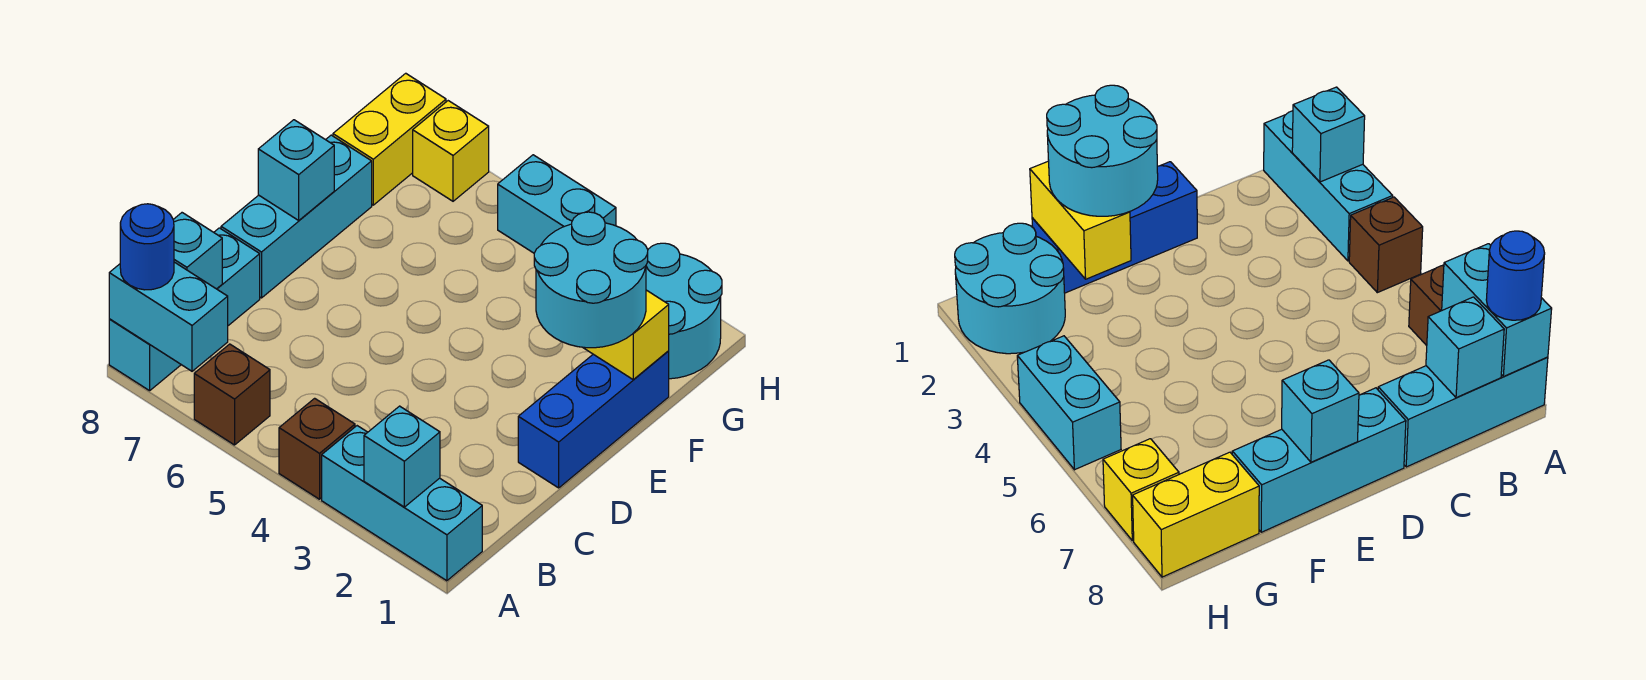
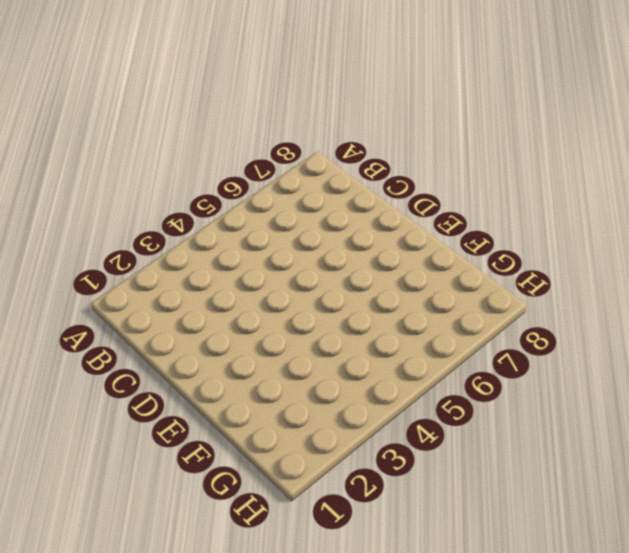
none -> cyan 1x3 brick [322,426,482,581]
none -> brown 1x1 brick [279,398,355,499]
none -> brown 1x1 brick [194,344,270,445]

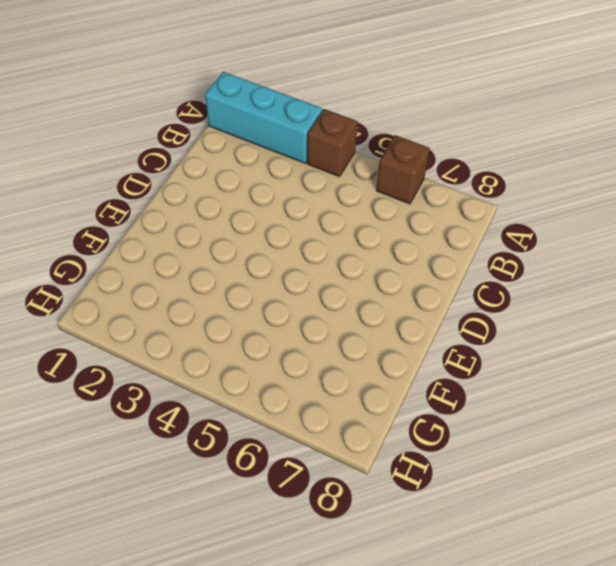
none -> cyan 1x3 brick [109,228,260,391]
none -> blue 1x3 brick [518,351,669,488]
none -> cyan 1x3 brick [221,135,372,298]

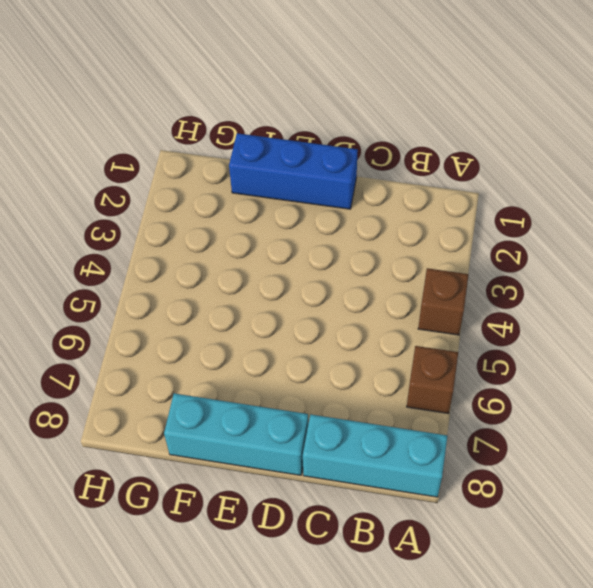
none -> cyan 1x3 brick [322,426,482,581]
none -> cyan 2x2 round brick [646,243,722,379]
none -> yellow 1x2 brick [333,73,446,205]

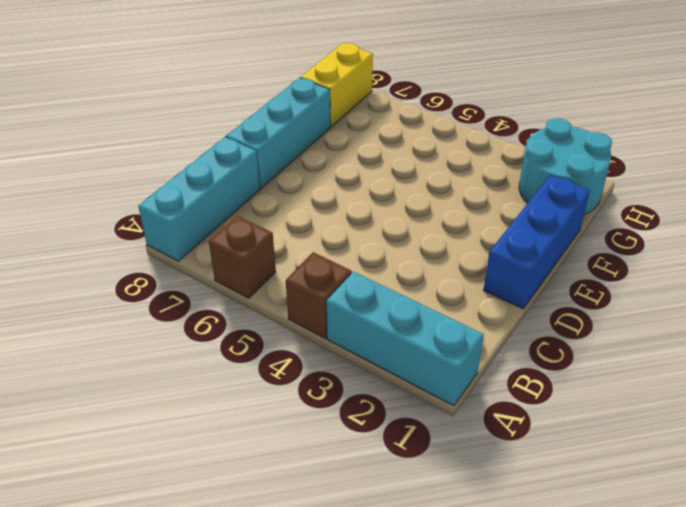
none -> cyan 1x2 brick [498,155,616,253]
none -> yellow 1x1 brick [413,101,489,201]
none -> cyan 1x1 brick [364,406,440,507]

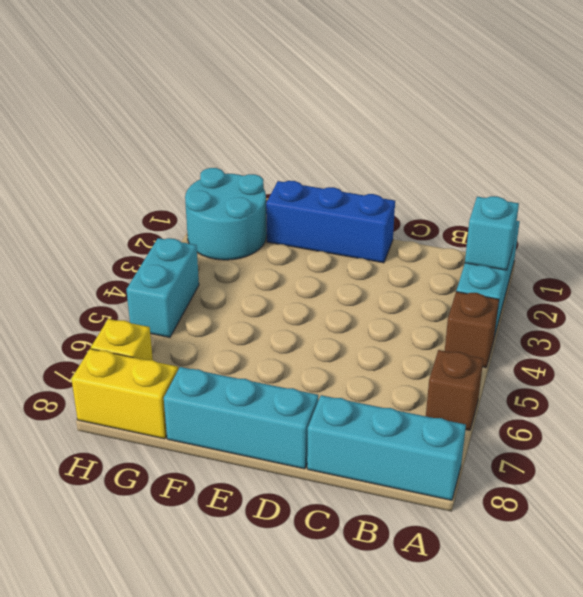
none -> cyan 1x2 brick [109,262,228,371]
none -> cyan 1x1 brick [173,213,222,289]
none -> cyan 1x1 brick [258,120,334,220]

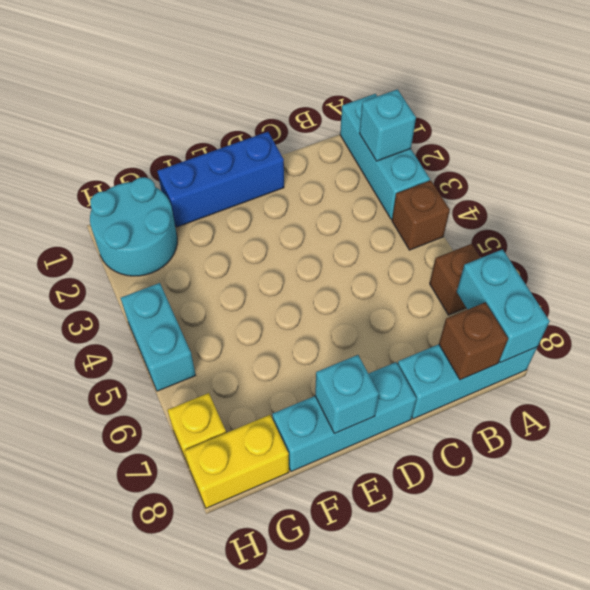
brown 1x1 brick [439,302,508,380] -> cyan 1x1 brick [173,213,222,289]
none -> yellow 1x2 brick [583,290,669,379]
none -> blue 1x1 round brick [120,204,174,290]
none -> cyan 2x2 round brick [534,212,648,348]

